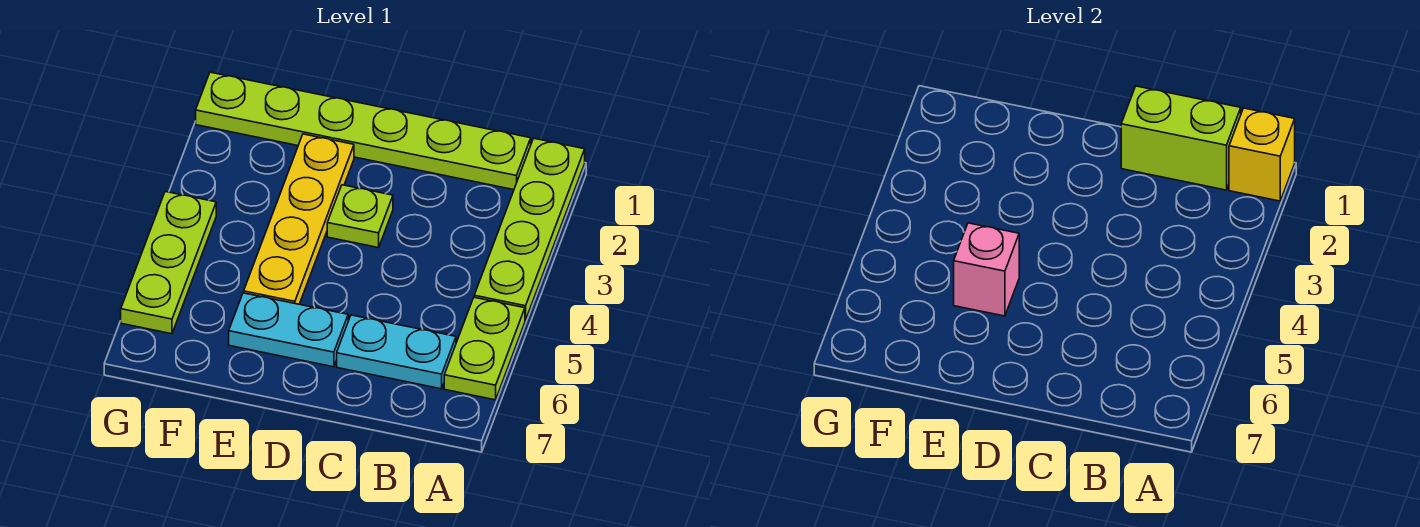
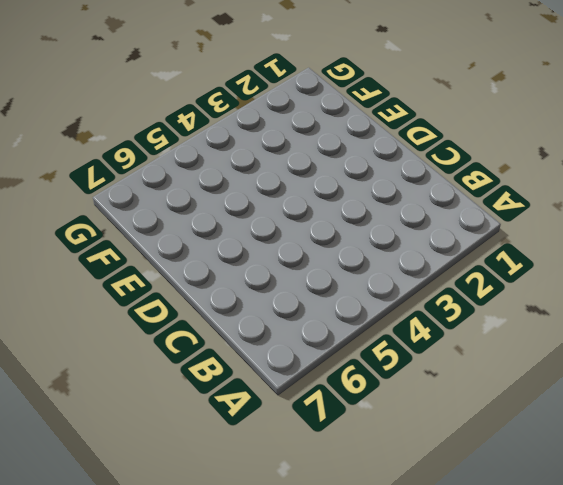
none -> lime 1x4 plate [474,138,585,320]
none -> lime 1x2 plate [444,297,525,400]

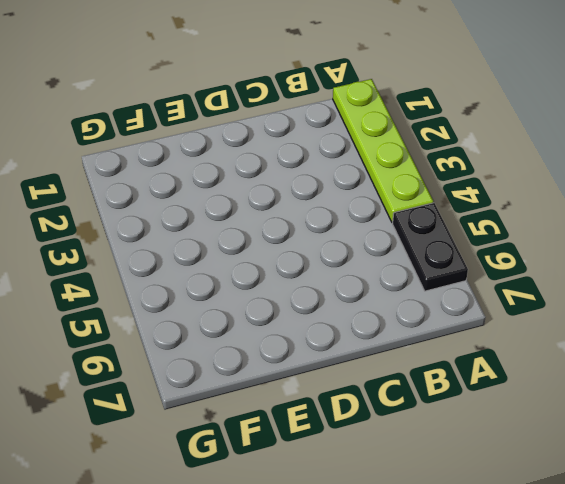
black 1x2 plate [393,203,468,291] -> lime 1x2 plate [444,297,525,400]
none -> lime 1x6 plate [196,72,531,190]
none -> cyan 1x2 plate [337,315,456,389]

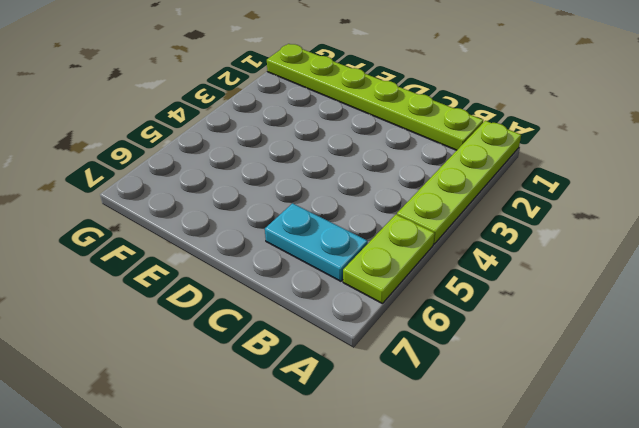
none -> lime 1x1 plate [327,185,393,248]
none -> cyan 1x2 plate [229,293,348,367]

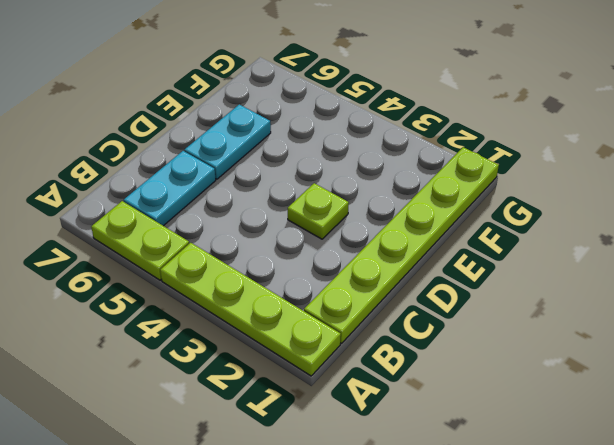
none -> yellow 1x4 plate [244,134,354,304]
none -> lime 1x3 plate [121,192,216,334]

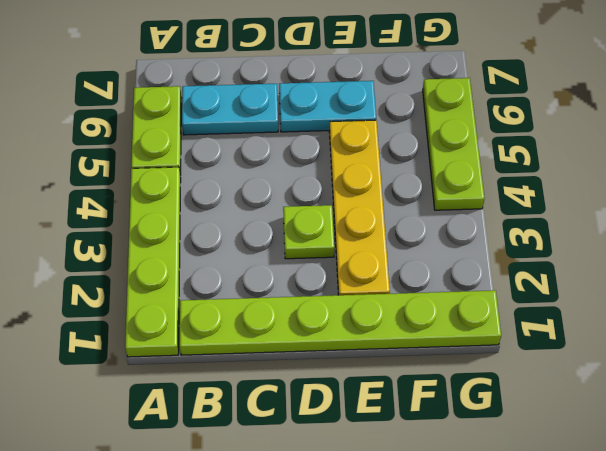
none -> yellow 1x1 brick [1229,108,1295,201]
none -> lime 1x2 brick [1121,86,1241,190]

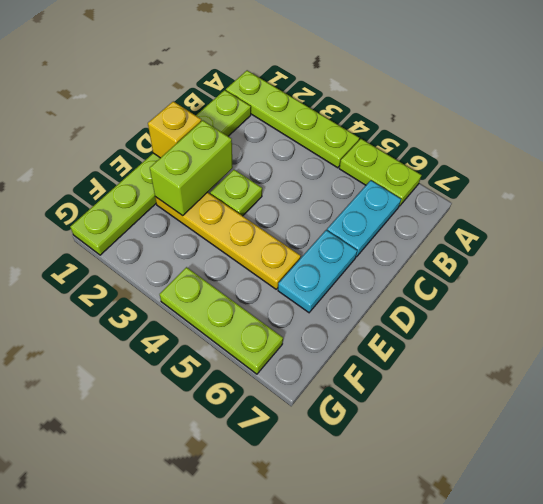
yellow 1x1 brick [148,101,201,158] -> yellow 1x1 brick moved to [1229,108,1295,201]
lime 1x2 brick [150,120,233,216] -> lime 1x2 brick moved to [1121,86,1241,190]
none -> pink 1x1 brick [954,223,1019,316]

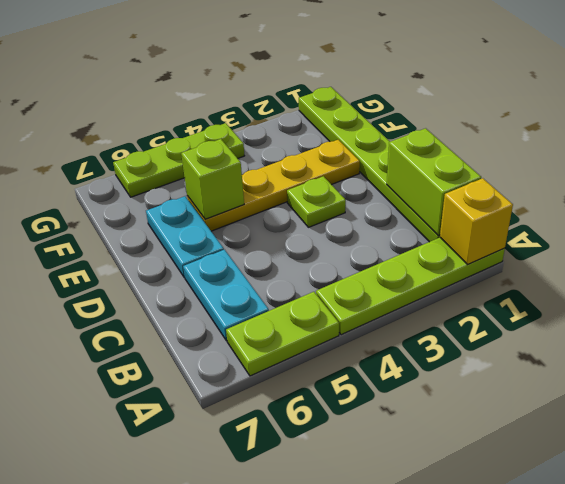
lime 1x1 brick [181,139,244,219] -> pink 1x1 brick [954,223,1019,316]

